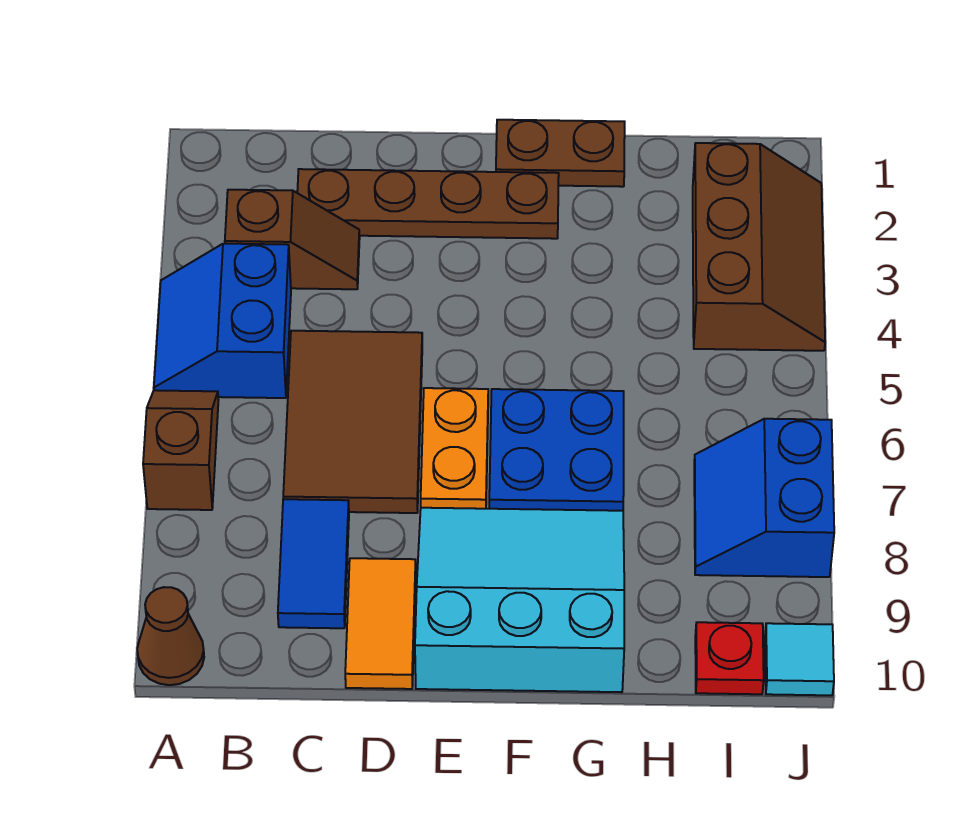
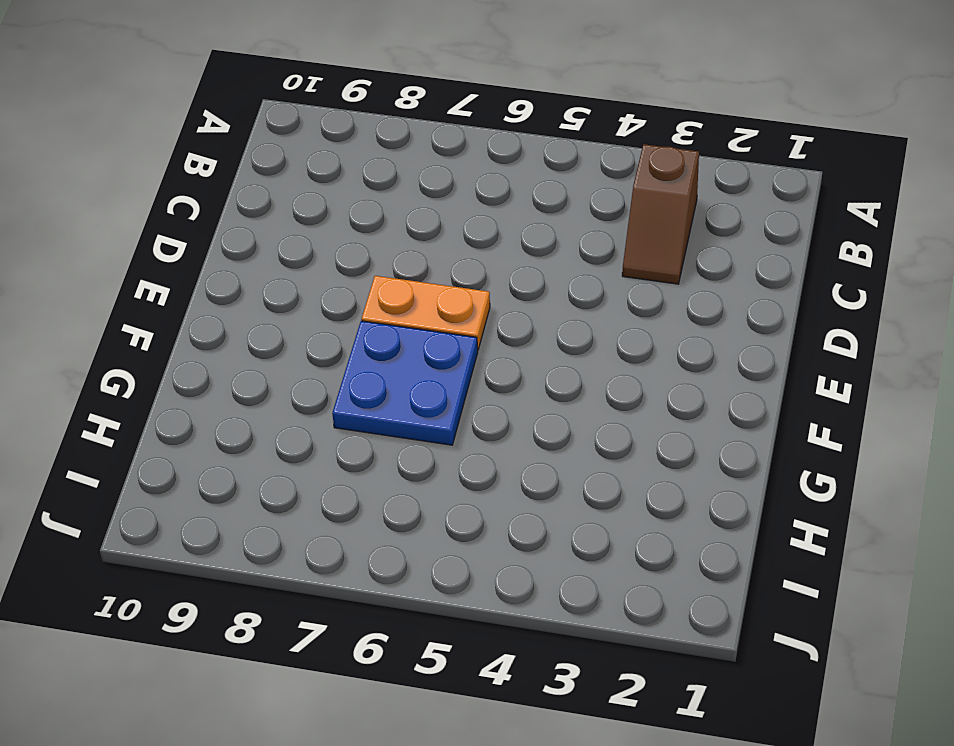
none -> blue 2x2 slope [154,244,291,398]
none -> brown 1x2 slope [143,390,219,510]
none -> brown 1x1 cone [137,587,204,685]

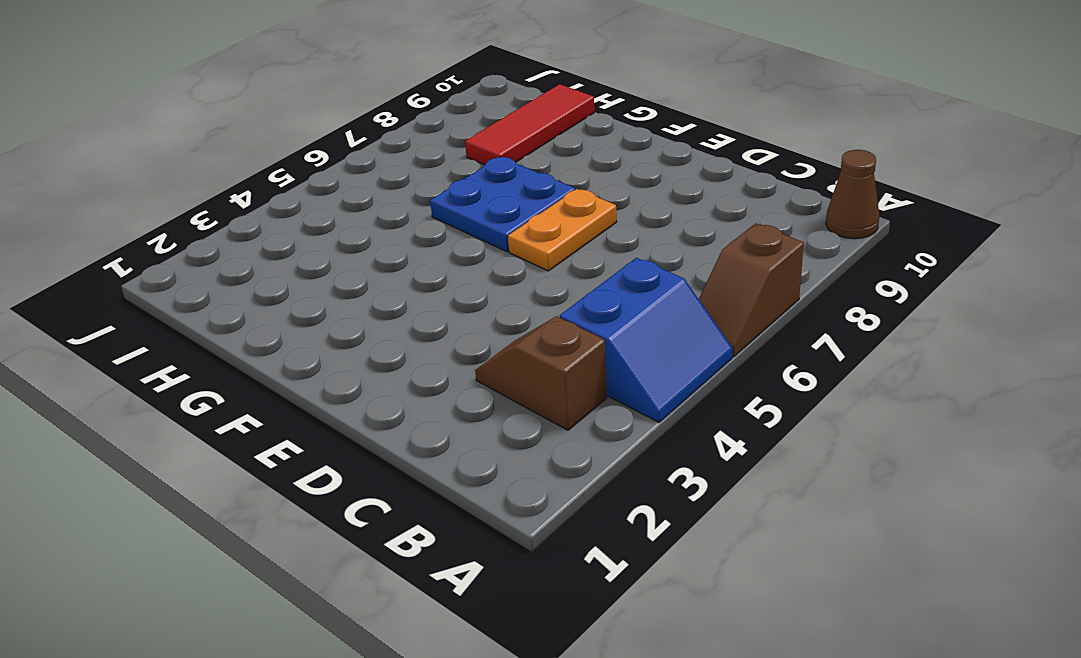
red 1x3 tile [465,84,594,165] -> none
none -> brown 1x4 plate [297,169,559,239]
none -> brown 2x3 tile [283,331,422,513]
none -> blue 1x2 tile [278,499,349,628]

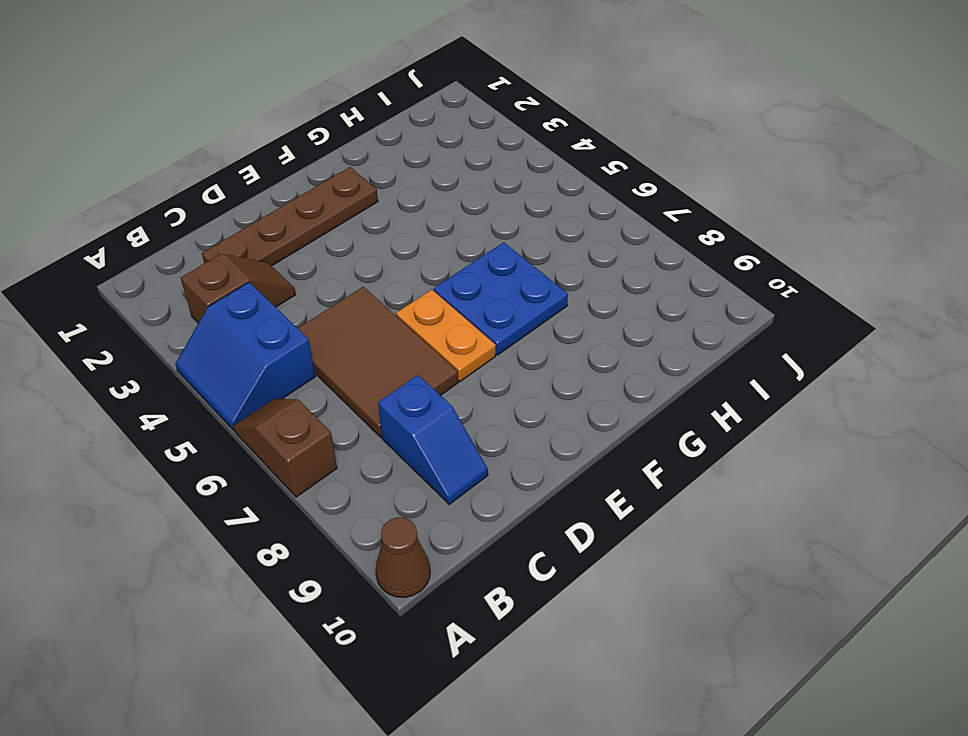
blue 1x2 slope [378,375,488,504] -> blue 1x2 tile [278,499,349,628]
none -> orange 1x2 tile [345,558,416,689]
none -> cyan 3x3 slope [415,508,624,692]
none -> brown 1x2 plate [496,120,625,187]

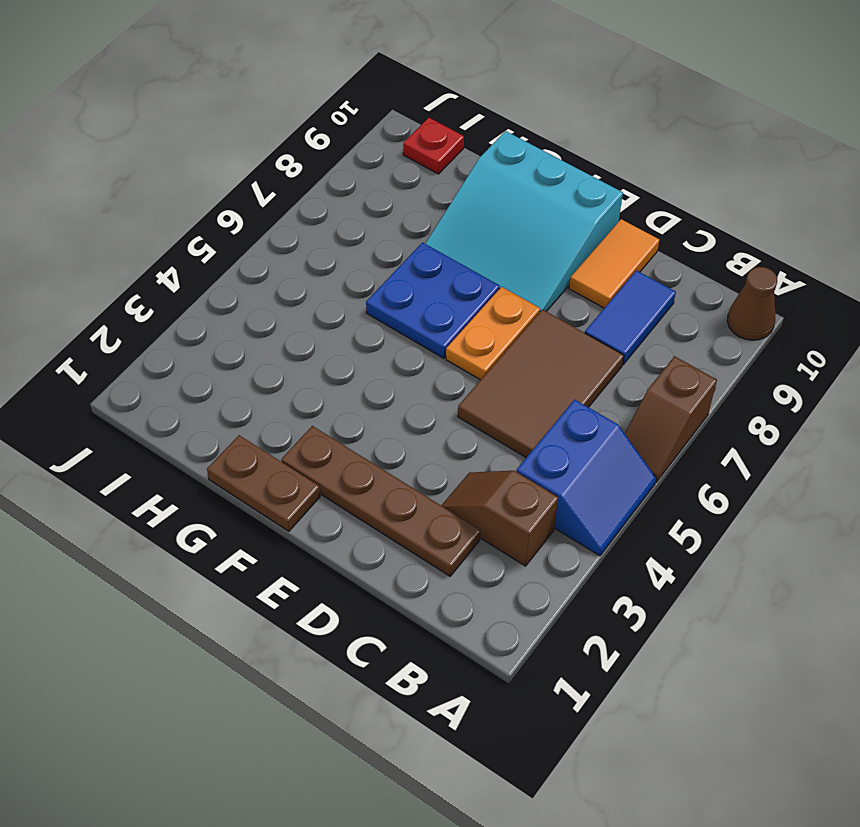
none -> brown 2x3 slope [693,143,825,351]
none -> blue 2x2 slope [694,419,834,577]
none -> cyan 1x1 tile [765,623,834,695]

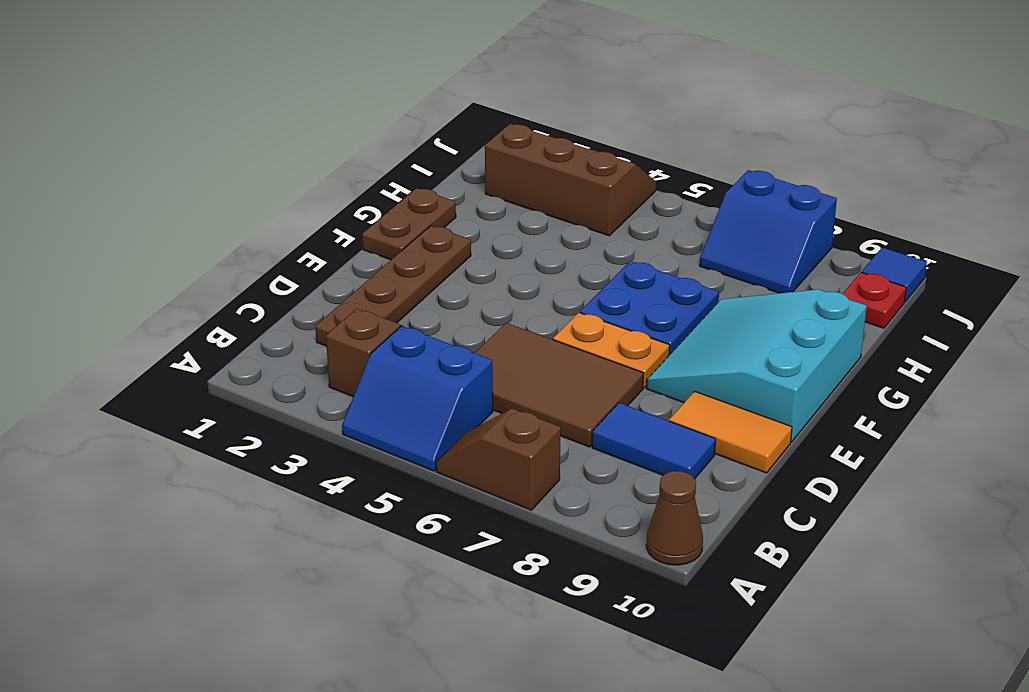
blue 1x1 tile [862,247,927,302] -> cyan 1x1 tile [765,623,834,695]

